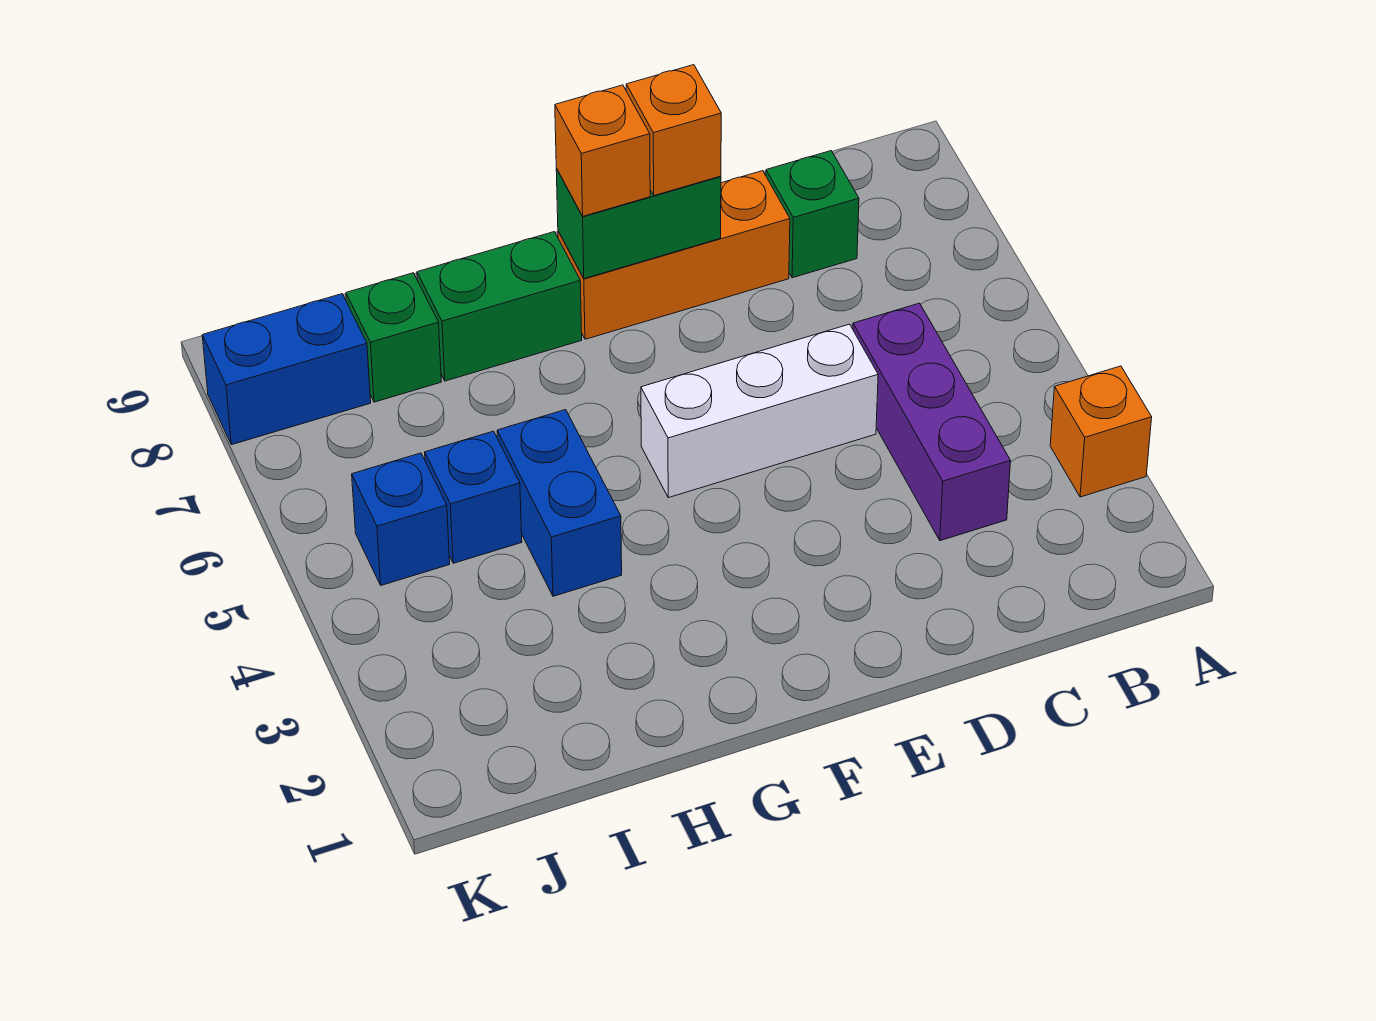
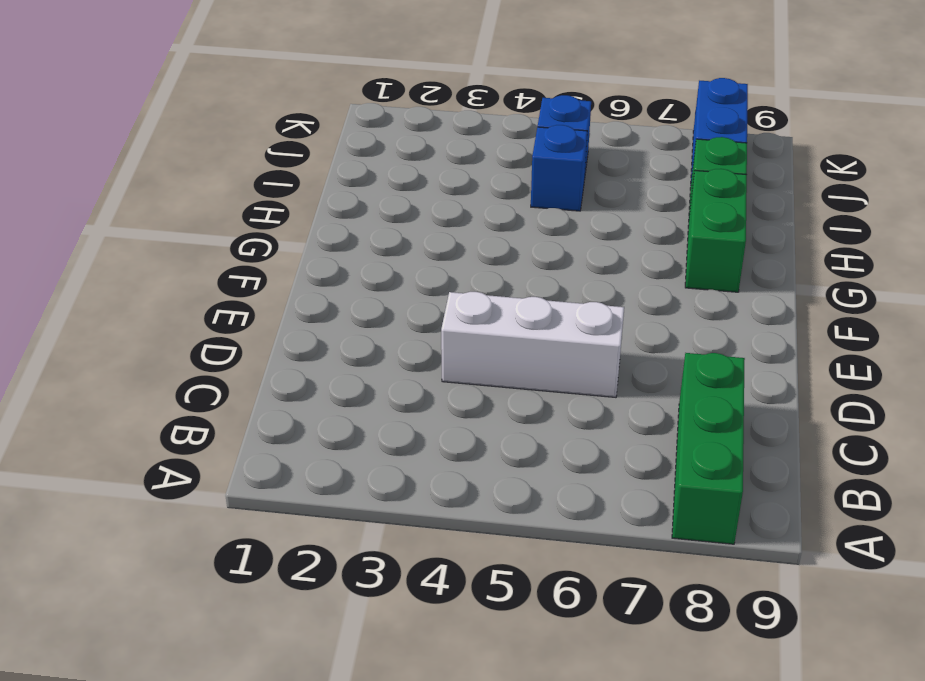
green 1x3 brick [672,353,745,544] -> green 1x1 brick [766,151,859,278]
white 1x3 brick [441,292,624,397] -> white 1x3 brick turned to [641,324,878,498]
none -> orange 1x1 brick [1050,366,1152,497]
none -> purple 1x3 brick [853,303,1011,541]
none -> orange 1x3 brick [558,171,790,339]

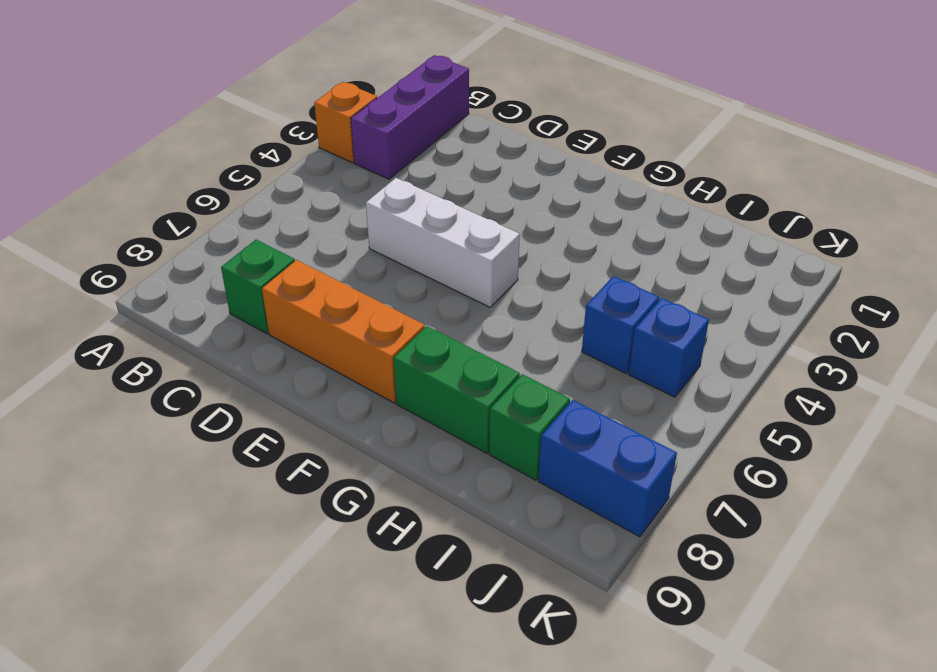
purple 1x3 brick [351,55,469,179] -> purple 1x3 brick moved to [853,303,1011,541]
none -> blue 1x2 brick [497,410,622,596]
none -> green 1x2 brick [556,169,721,279]
none -> orange 1x1 brick [626,65,721,196]

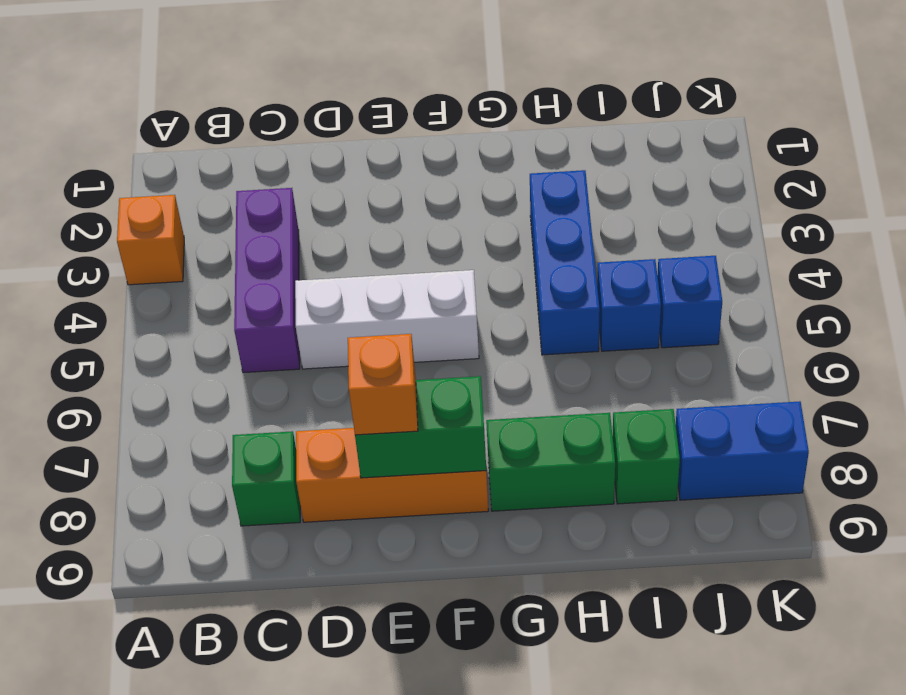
blue 1x3 brick [530,170,600,355] -> blue 1x2 brick [497,410,622,596]
none -> orange 1x1 brick [555,85,650,216]

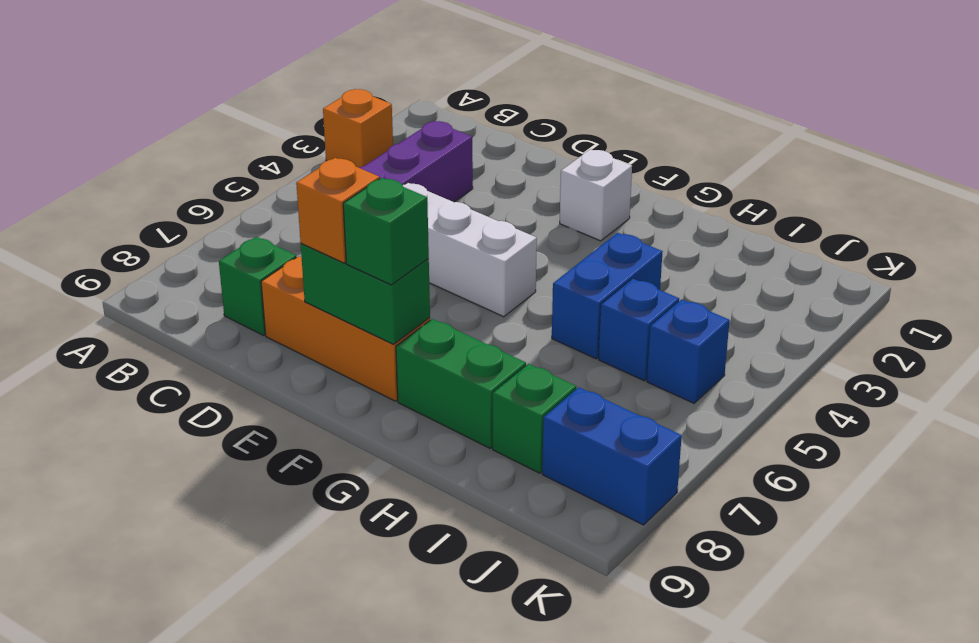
white 1x1 brick [560,149,632,241] -> none
green 1x1 brick [343,178,429,285] -> orange 1x1 brick [555,85,650,216]

